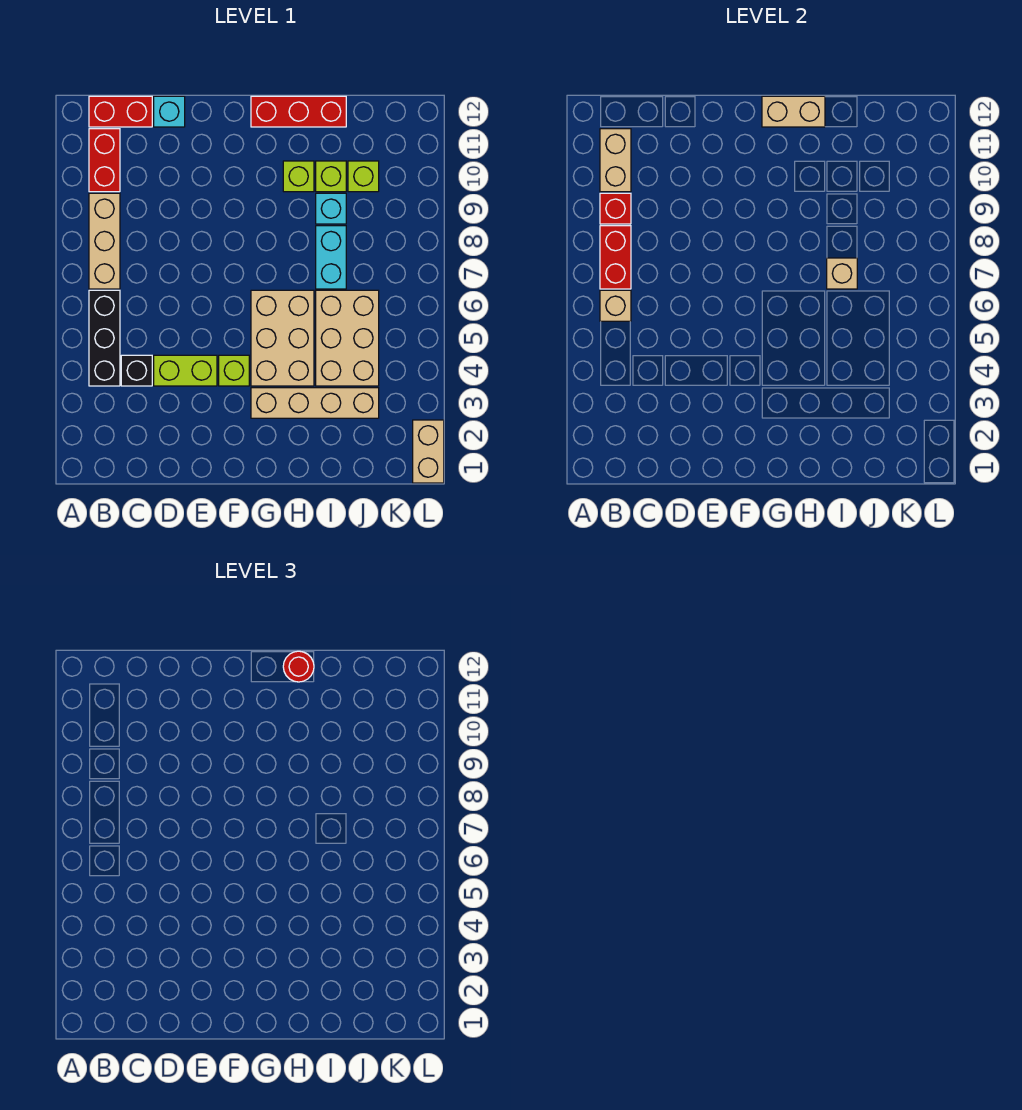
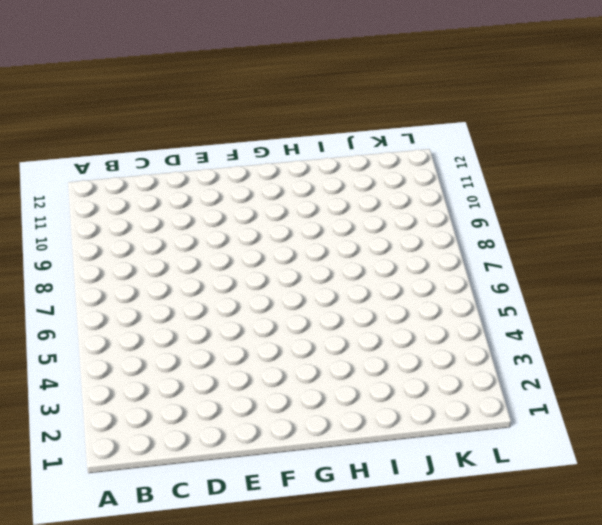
none -> black 1x3 brick [89,290,120,386]
none -> tan 1x3 brick [89,193,120,289]
none -> red 1x2 brick [89,129,120,192]

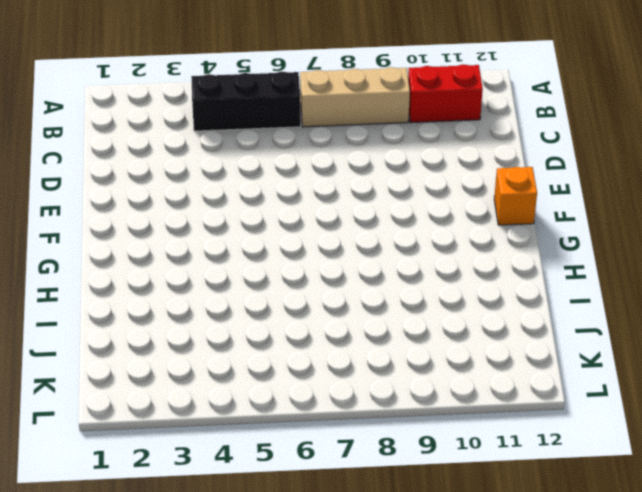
orange 1x1 brick [494,167,537,225] -> none
none -> red 1x2 brick [89,96,152,127]
none -> black 1x1 brick [121,355,152,386]
none -> lime 1x2 brick [154,355,217,386]

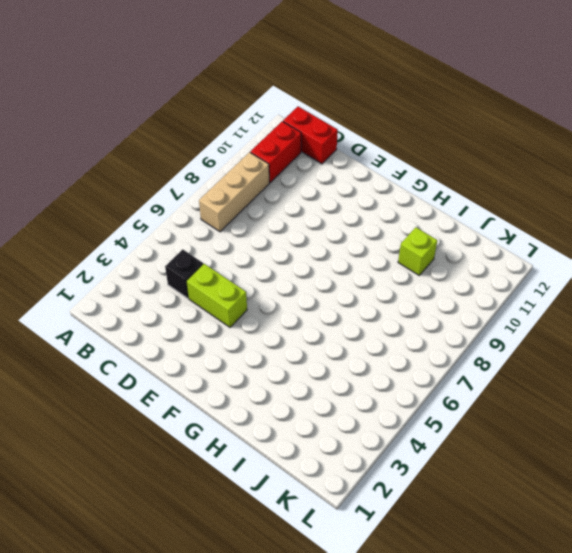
none -> black 1x3 brick [89,290,120,386]
none -> cyan 1x1 brick [154,96,185,127]
none -> lime 1x1 brick [219,355,249,386]

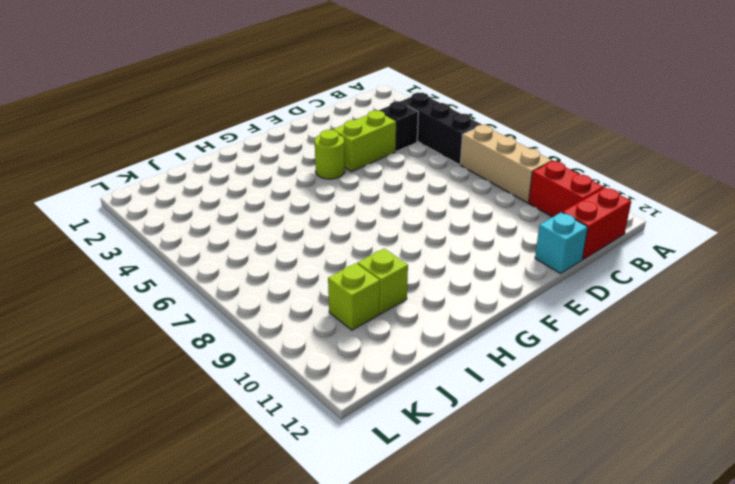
lime 1x1 round brick [315,130,345,179] -> lime 1x1 brick [219,355,249,386]
none -> tan 1x4 brick [251,388,379,418]
none -> tan 2x3 brick [251,290,314,386]
none -> red 1x3 brick [251,96,346,127]

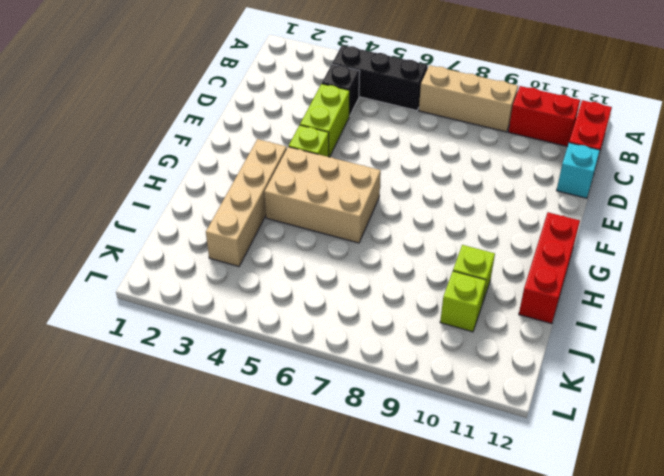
none -> lime 1x1 brick [283,161,314,192]
none -> tan 2x3 brick [316,290,379,386]
none -> cyan 1x2 brick [316,226,346,289]

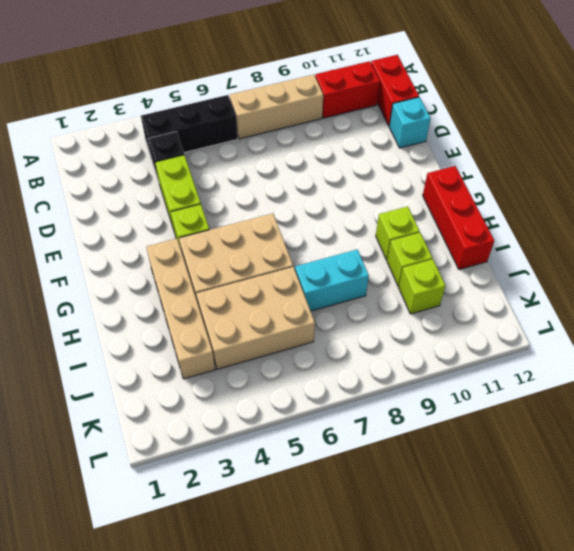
none -> cyan 1x1 brick [316,193,346,224]
none -> tan 1x2 brick [413,420,444,483]
none -> tan 1x1 brick [600,290,631,321]

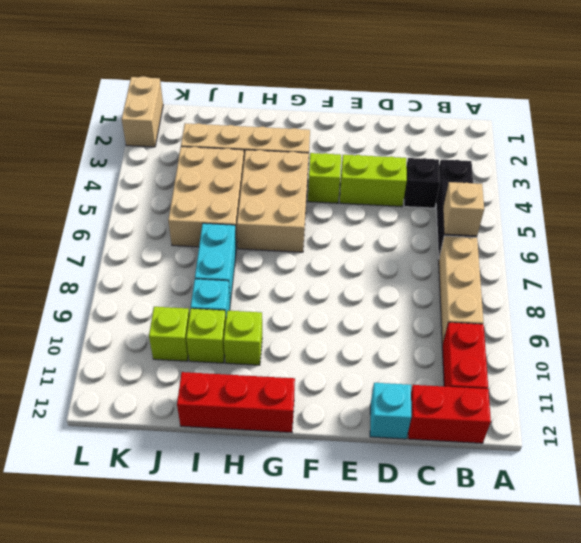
none -> red 1x2 brick [600,226,631,289]
none -> red 1x1 brick [600,193,631,224]
none -> tan 1x2 brick [600,129,631,192]

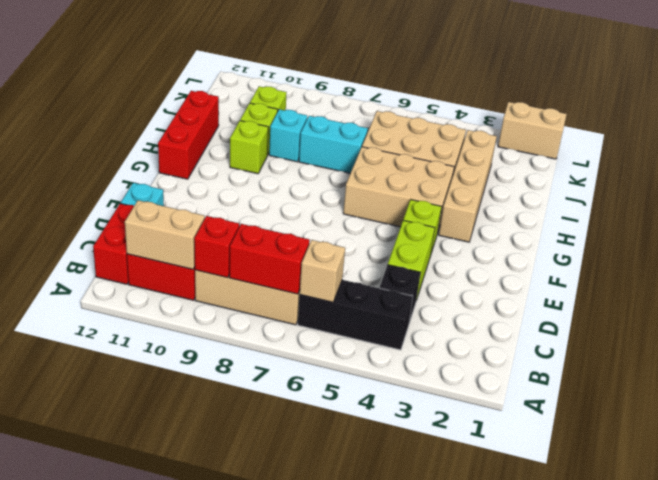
none -> tan 1x2 brick [762,96,825,127]
none -> tan 1x1 brick [827,258,857,289]
none -> red 1x1 round brick [283,651,314,682]

